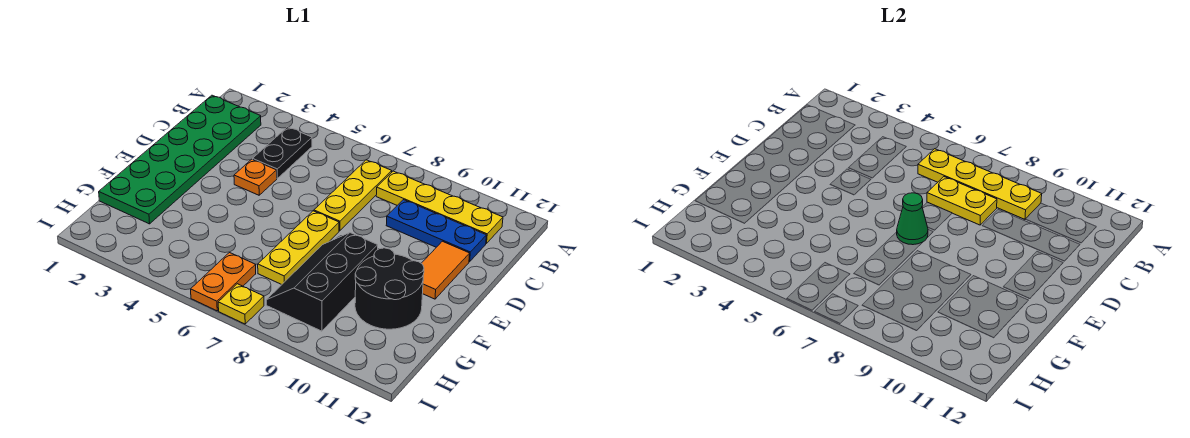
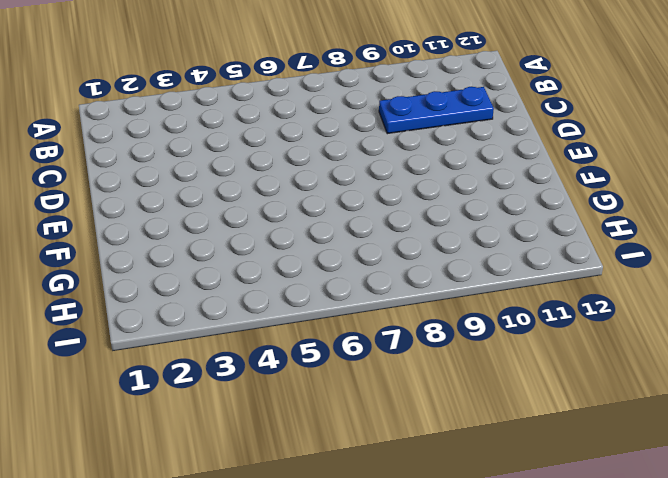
none -> green 2x6 plate [99,95,261,224]
none -> black 1x2 plate [253,127,312,178]
none -> yellow 1x3 plate [314,160,392,231]

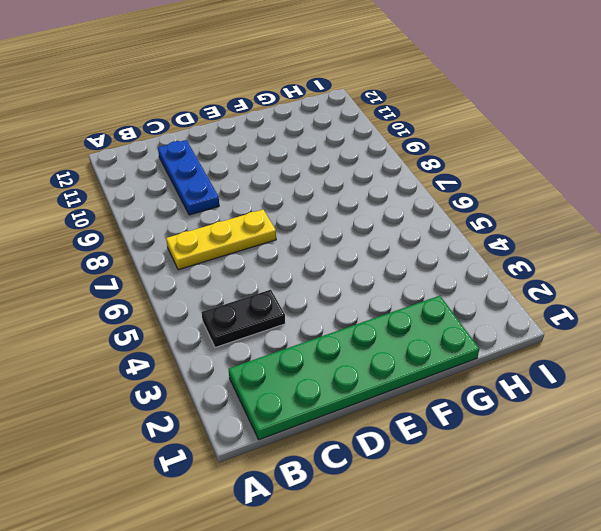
none -> yellow 1x4 plate [376,171,503,244]
none -> orange 1x1 plate [234,159,277,195]
none -> orange 1x2 tile [421,241,470,299]

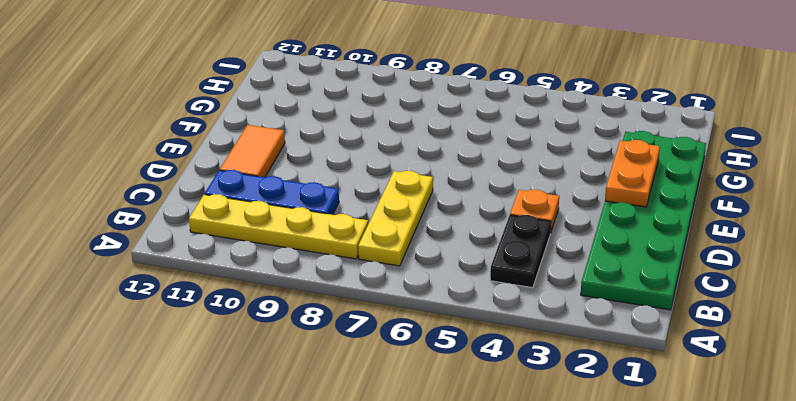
orange 1x2 plate [605,140,660,207] -> orange 1x2 plate moved to [191,253,256,311]
none -> yellow 1x3 plate [258,211,339,285]
none -> black 2x3 slope [266,233,378,331]
none -> black 2x2 round brick [355,248,424,329]

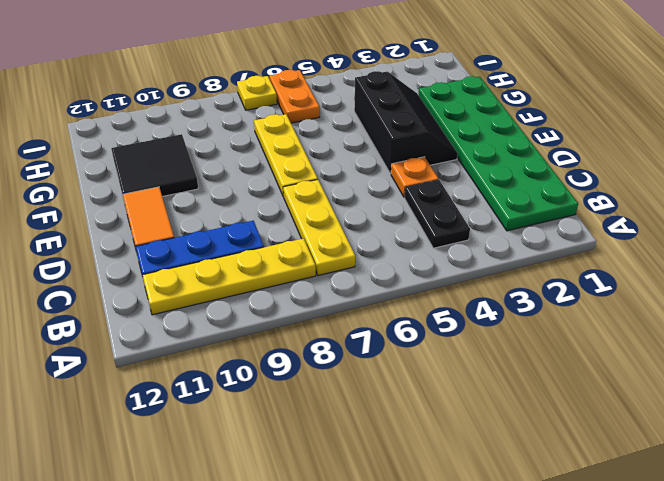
black 2x3 slope [354,71,458,174] -> black 2x3 slope moved to [266,233,378,331]
black 2x2 tile [111,134,198,196] -> black 2x2 round brick [355,248,424,329]
none -> yellow 1x4 plate [918,149,1042,219]
none -> yellow 1x2 plate [927,177,997,225]
none -> green 1x1 cone [897,193,928,245]

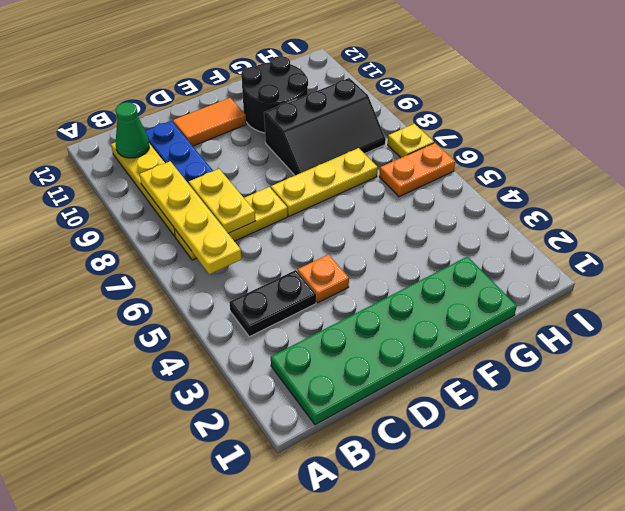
green 1x1 cone [115,102,149,158] -> green 1x1 cone moved to [897,193,928,245]

